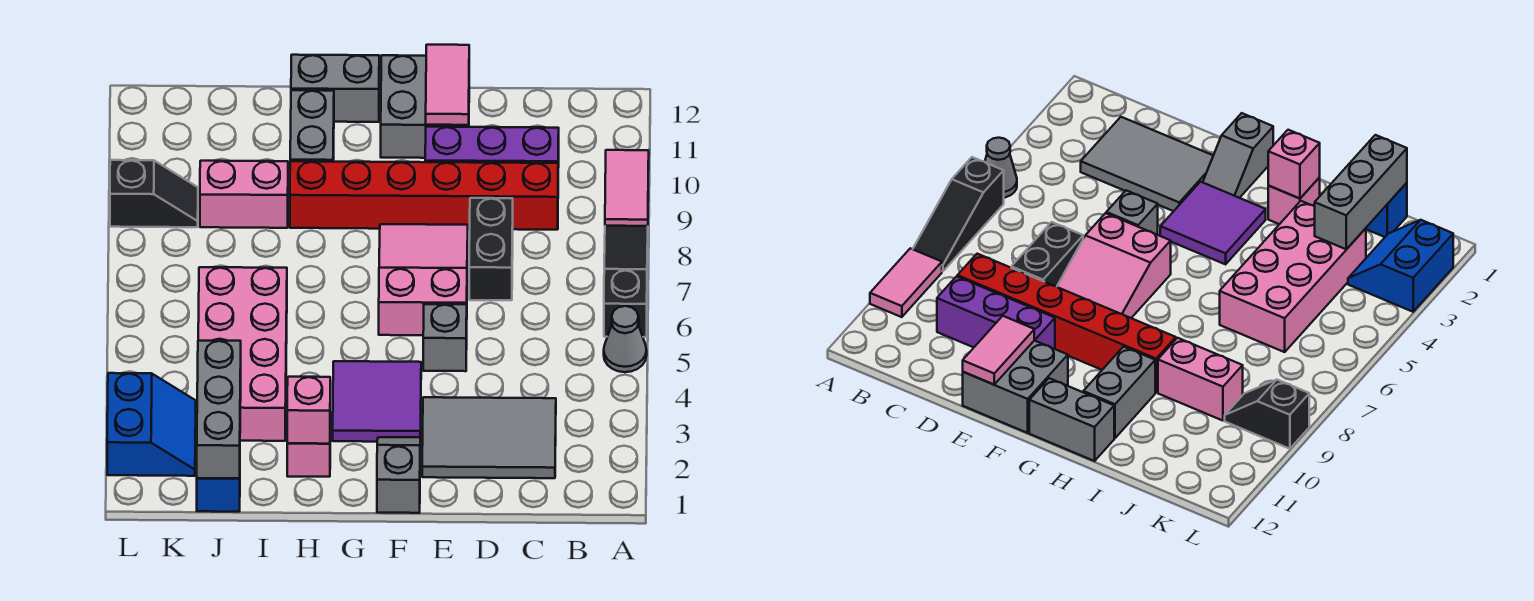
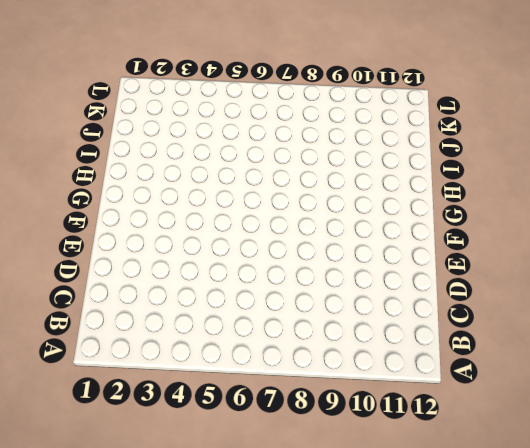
none -> grey 1x1 cone [604,306,647,372]
none -> black 1x3 slope [604,226,648,337]
none -> pink 1x2 tile [605,150,649,226]

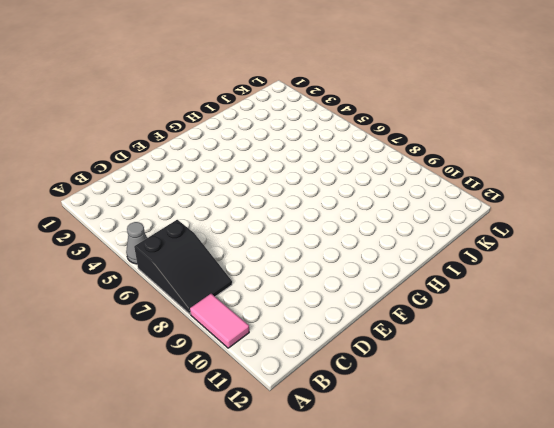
black 2x3 slope [134,220,232,314] -> black 1x3 slope [604,226,648,337]
none -> grey 2x3 tile [422,397,556,478]
none -> red 1x6 brick [290,161,558,230]
none -> purple 1x3 brick [425,127,559,167]

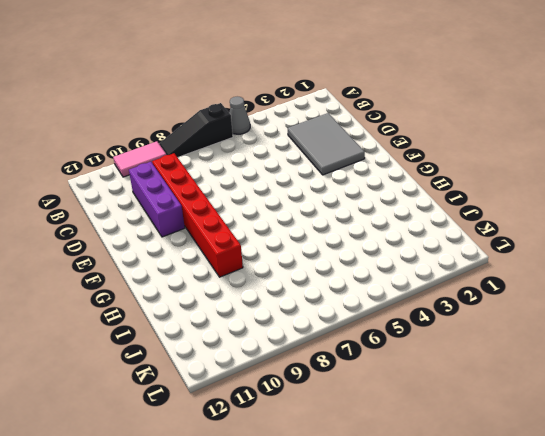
none -> black 1x2 brick [469,198,513,300]
none -> grey 1x1 brick [423,304,467,371]
none -> pink 2x3 slope [379,224,468,335]

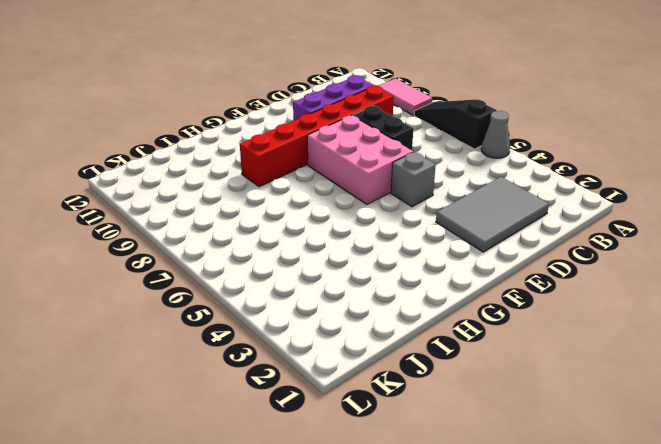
pink 2x3 brick [307,116,413,204] -> pink 2x3 slope [379,224,468,335]
none -> grey 2x2 brick [381,55,469,158]
none -> grey 1x2 slope [377,437,420,513]
none -> purple 2x2 tile [333,361,421,442]

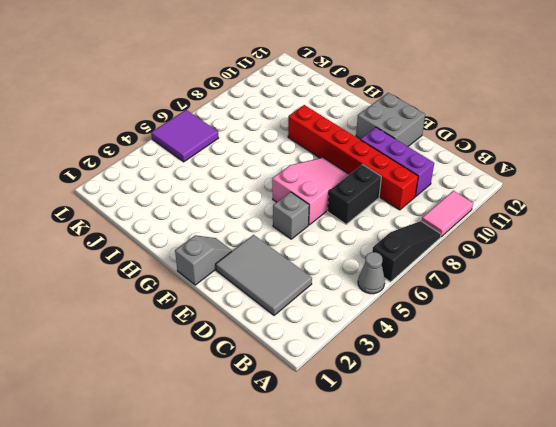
purple 2x2 tile [151,110,218,162] -> purple 2x2 tile moved to [333,361,421,442]
none -> grey 1x2 brick [291,55,379,122]
none -> pink 1x1 brick [287,443,330,477]
none -> grey 1x2 brick [290,90,334,162]

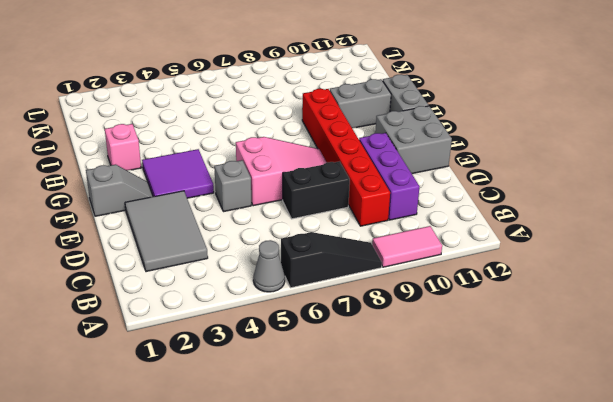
none -> pink 2x4 brick [198,267,287,441]
none -> pink 1x2 brick [200,161,288,228]
none -> blue 1x1 brick [197,478,240,512]

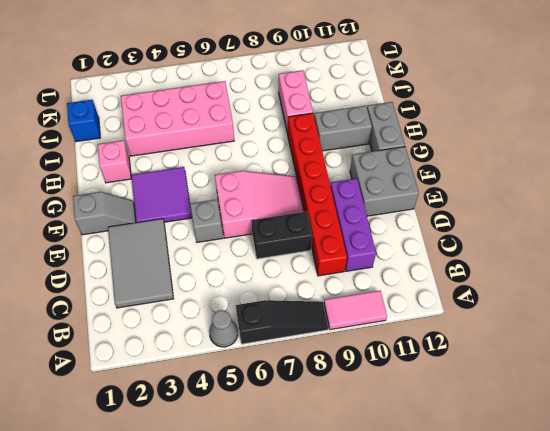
none -> blue 2x2 slope [107,373,196,476]
none -> black 1x2 slope [110,160,198,227]
none -> pink 1x2 tile [426,45,469,125]

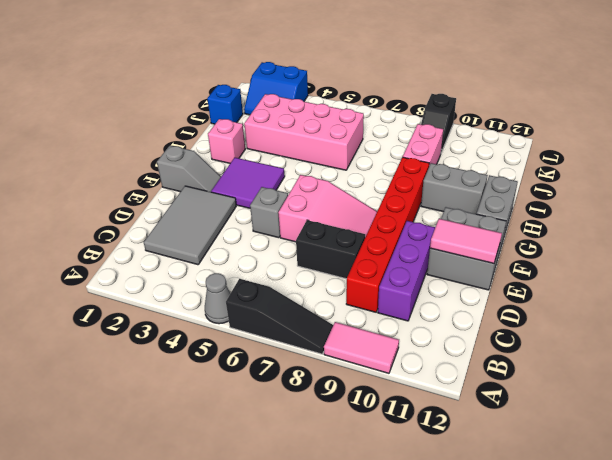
none -> pink 1x1 brick [287,377,330,444]
none -> grey 1x3 brick [197,341,241,478]

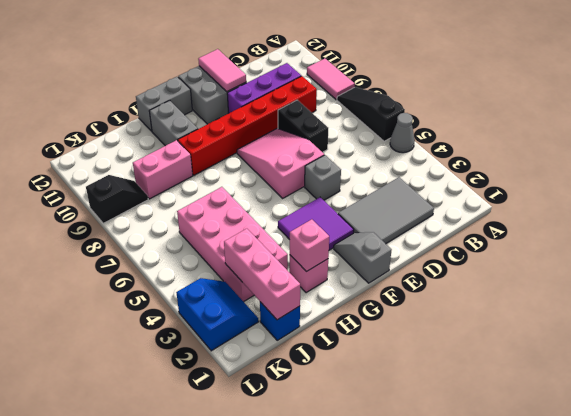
pink 1x3 brick [224,229,300,320] -> grey 1x3 brick [197,341,241,478]

